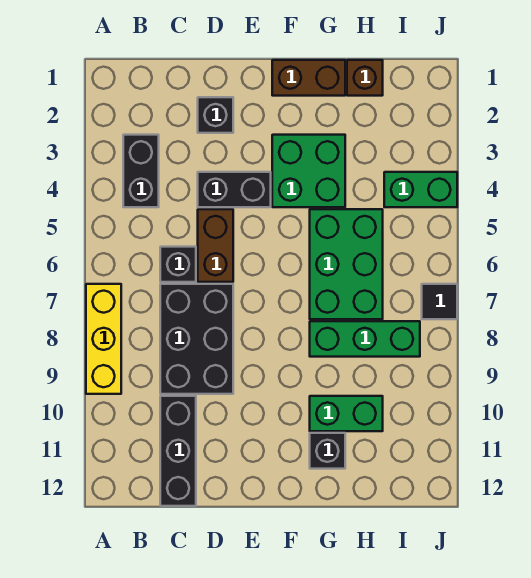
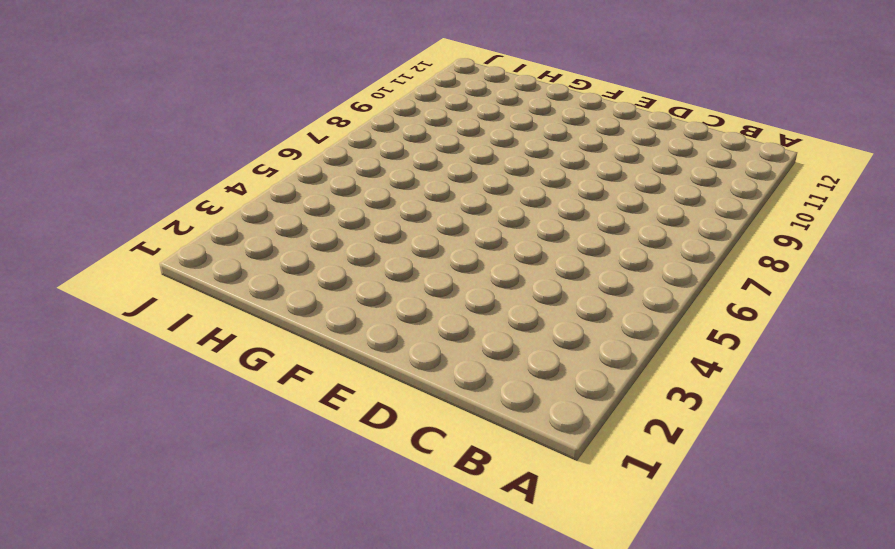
none -> yellow 1x3 brick [86,284,121,394]
none -> black 1x2 brick [123,135,159,207]
none -> black 1x1 brick [160,247,196,282]

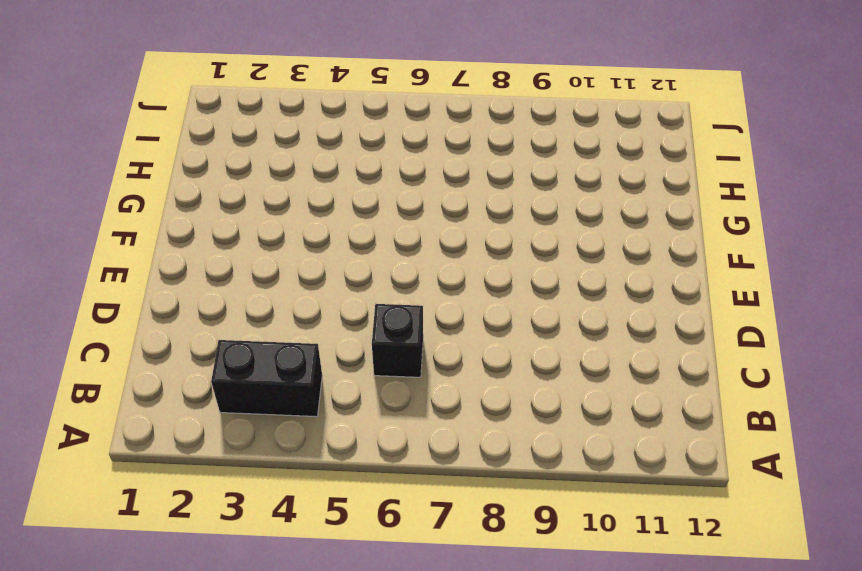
none -> yellow 1x3 brick [86,284,121,394]
none -> black 2x3 brick [160,284,233,394]
none -> black 1x3 brick [160,396,196,506]

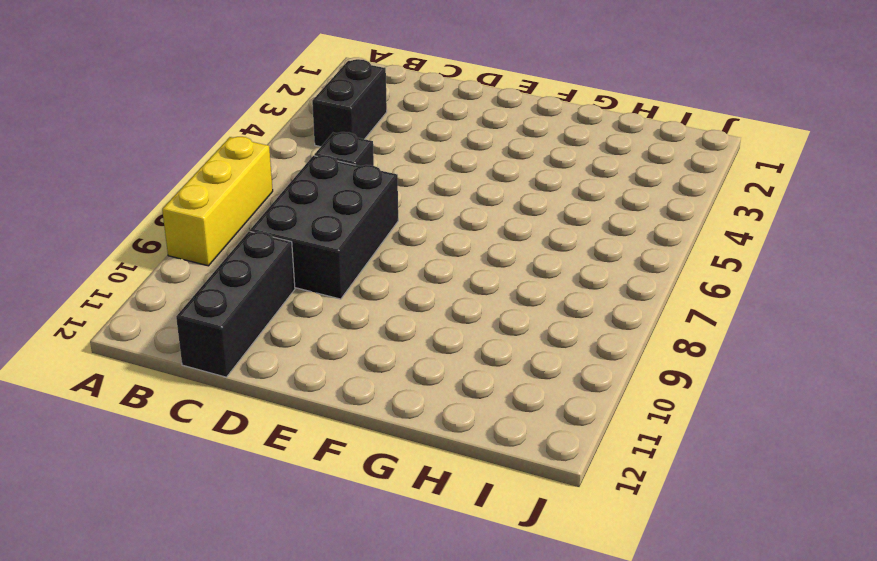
none -> black 1x1 brick [198,97,233,133]
none -> black 1x2 brick [198,172,271,207]
none -> brown 1x2 brick [198,209,233,282]

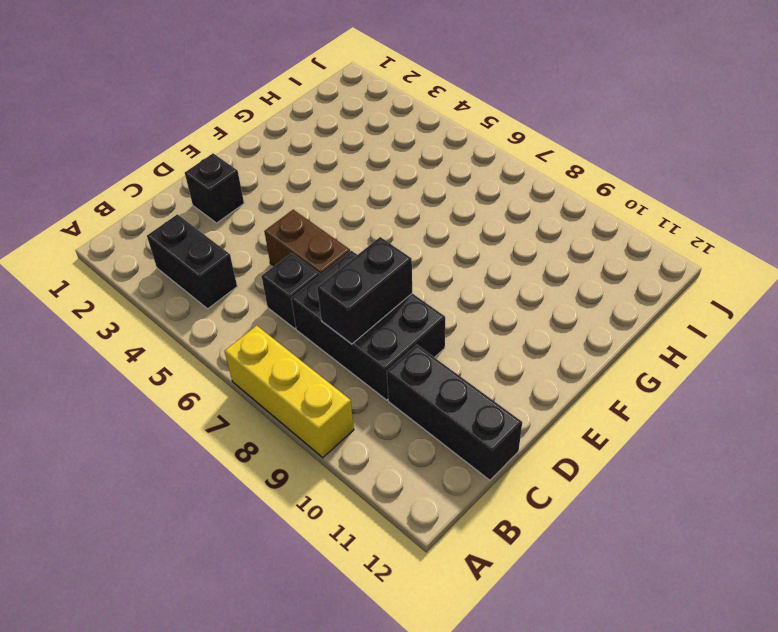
black 1x2 brick [317,237,412,344] -> black 1x2 brick moved to [198,172,271,207]
none -> brown 1x2 brick [272,60,345,96]
none -> green 2x2 brick [272,135,345,207]
none -> green 2x3 brick [310,209,383,319]

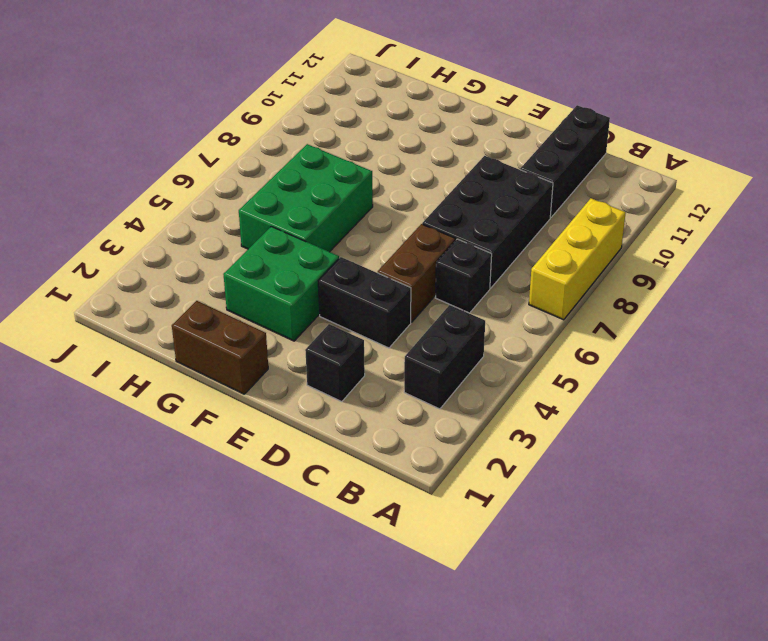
none -> green 1x3 brick [310,321,420,357]
none -> green 1x2 brick [310,396,383,431]
none -> black 1x1 brick [310,433,345,469]

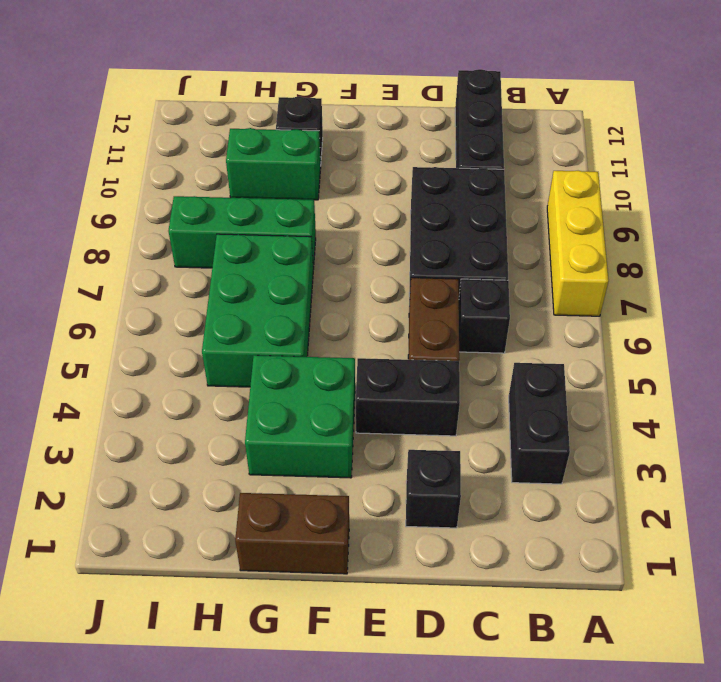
none -> brown 1x1 brick [347,60,383,96]
none -> green 1x2 brick [384,172,457,207]
none -> black 1x1 tile [422,284,457,319]

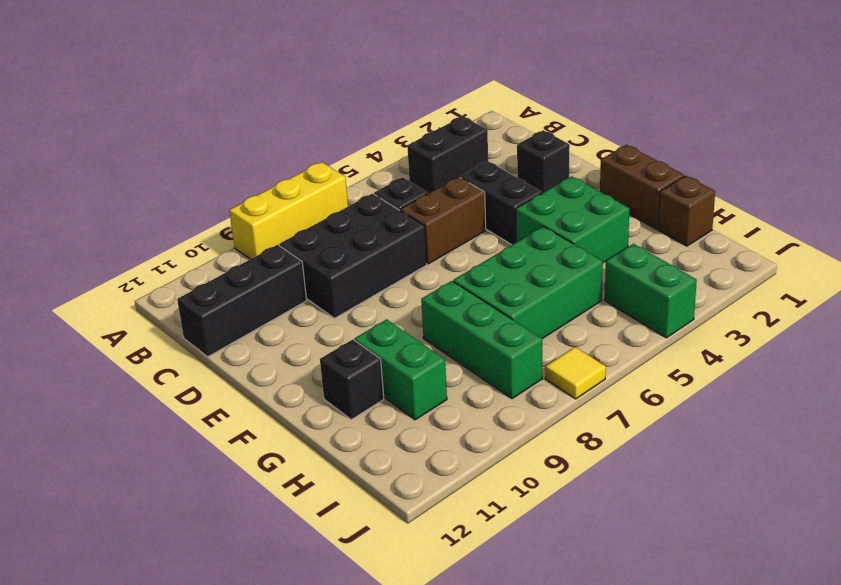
yellow 1x1 tile [545,347,606,399] -> black 1x1 tile [422,284,457,319]

